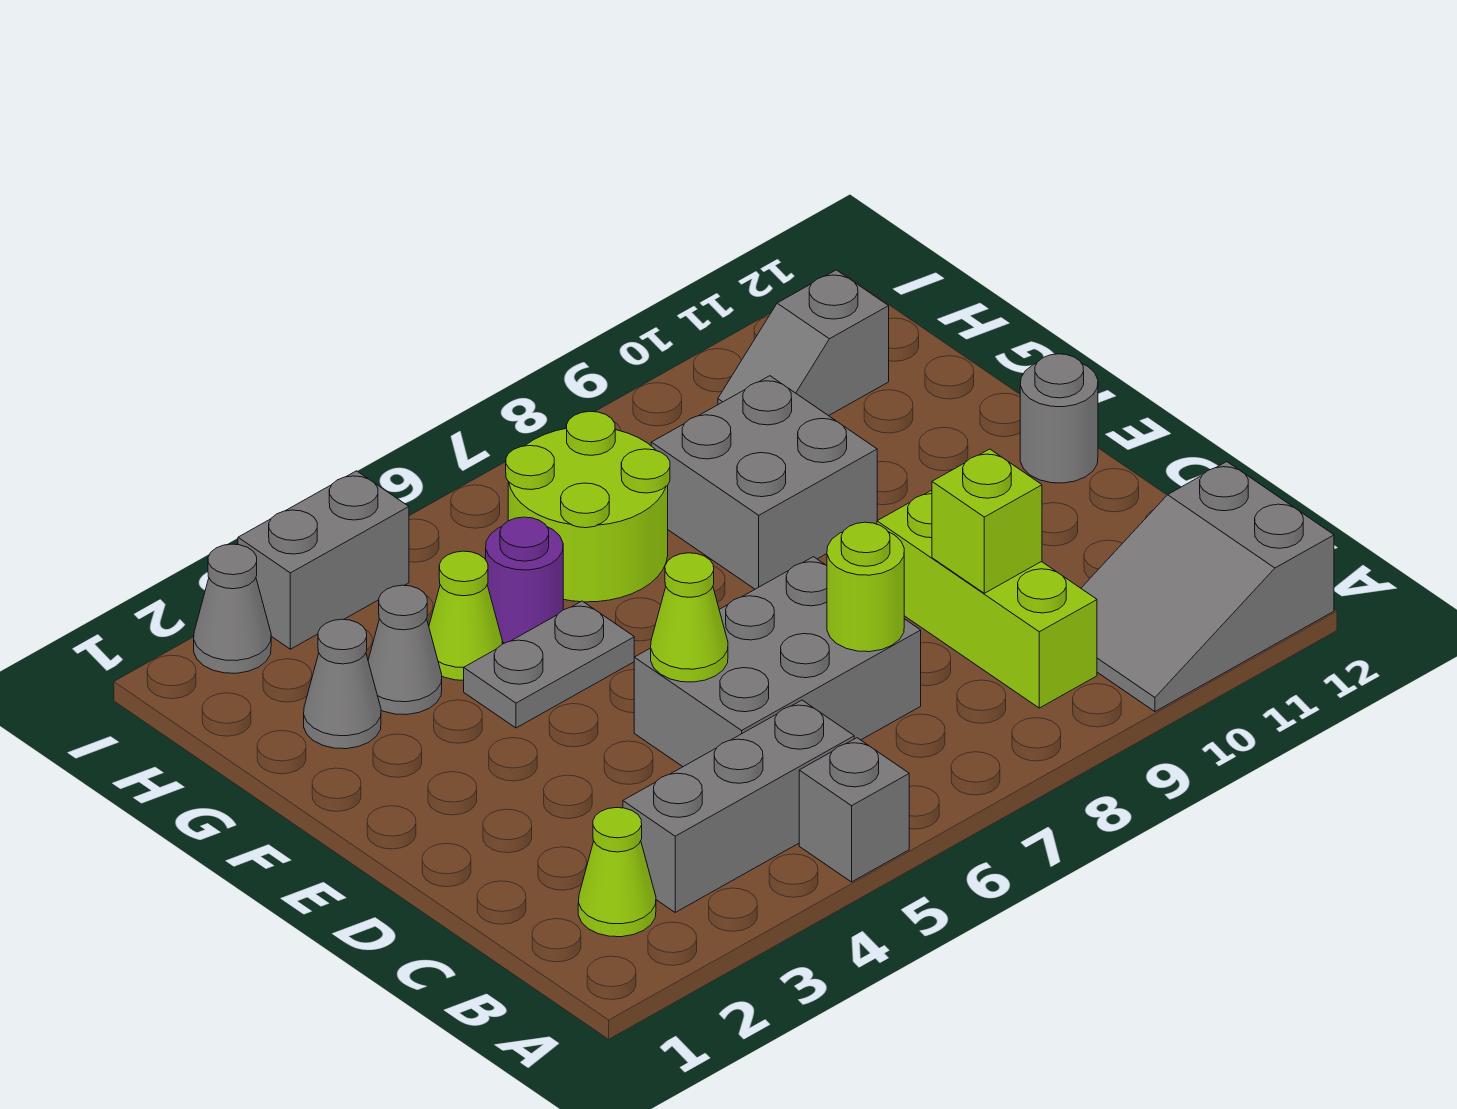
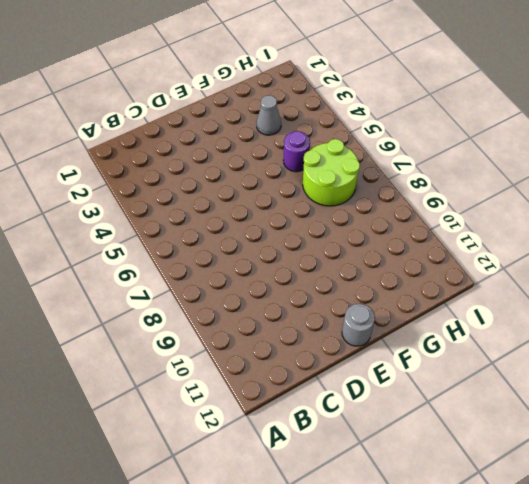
none -> grey 1x1 brick [799,738,909,882]
none -> grey 2x3 slope [1081,462,1334,712]
none -> lime 1x1 cone [578,808,656,937]

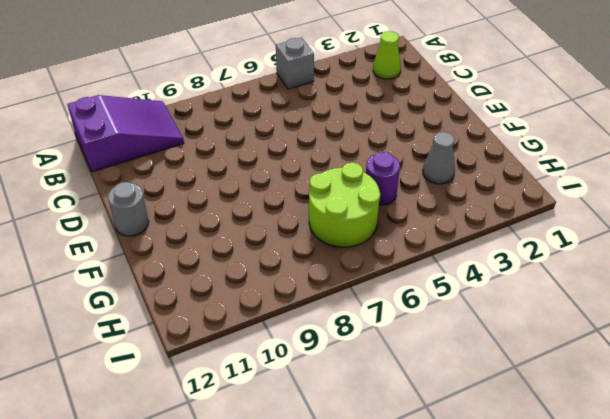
purple 2x3 slope [67,95,184,172] -> grey 2x3 slope [1081,462,1334,712]
none -> grey 1x3 brick [623,700,854,912]
none -> lime 1x3 brick [877,490,1097,708]
none -> grey 2x3 brick [634,557,921,767]

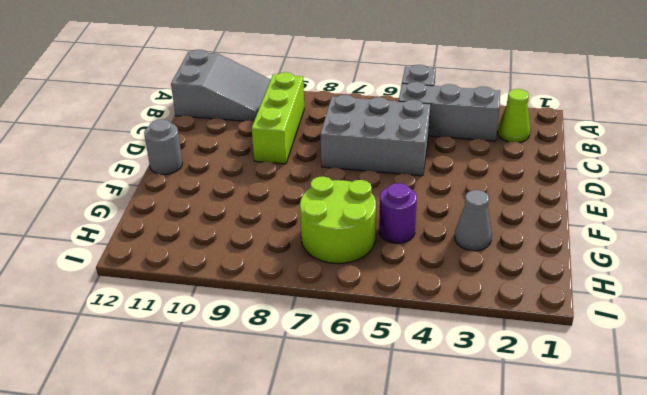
none -> grey 1x2 plate [464,601,634,728]
none -> grey 2x2 brick [651,376,877,589]
none -> grey 1x1 cone [304,619,381,749]

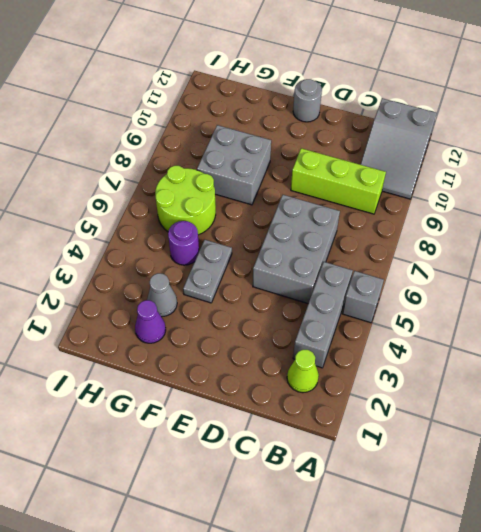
purple 1x1 cone [135,300,166,343] -> grey 1x1 cone [304,619,381,749]
none -> lime 1x1 cone [429,551,503,680]
none -> grey 1x2 slope [718,270,889,416]
none -> grey 1x1 cone [194,544,271,673]

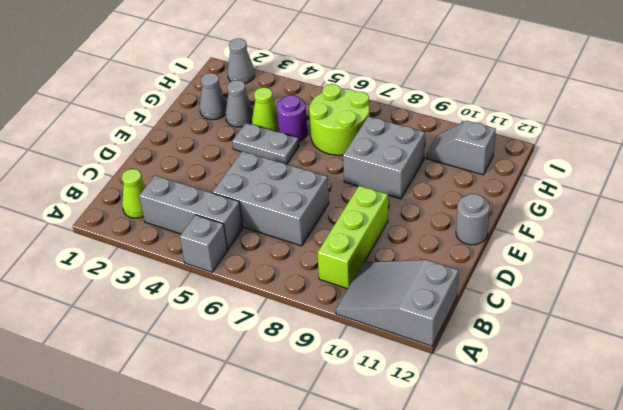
none -> grey 1x2 brick [238,471,409,649]
none -> lime 1x1 round brick [827,522,904,652]
none -> lime 1x1 brick [932,449,1042,593]

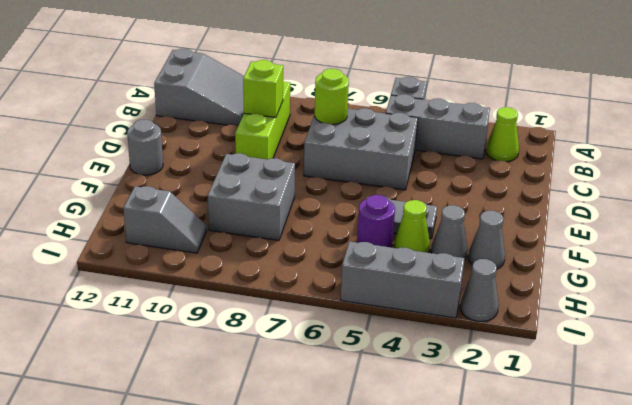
grey 1x3 brick [341,241,465,318] -> grey 1x2 brick [238,471,409,649]
none -> lime 2x2 round brick [506,411,670,602]
none -> lime 1x1 cone [651,553,728,682]

